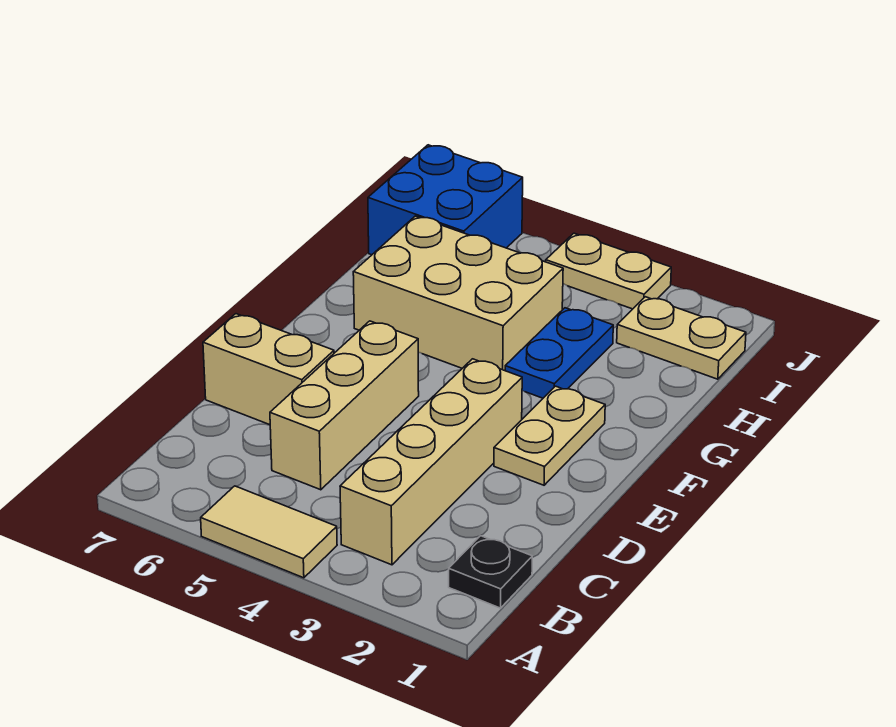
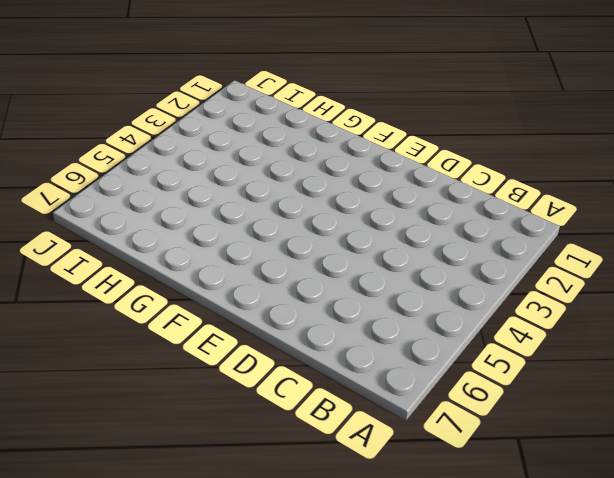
none -> tan 1x2 tile [201,486,337,578]
none -> black 1x1 plate [449,536,532,608]

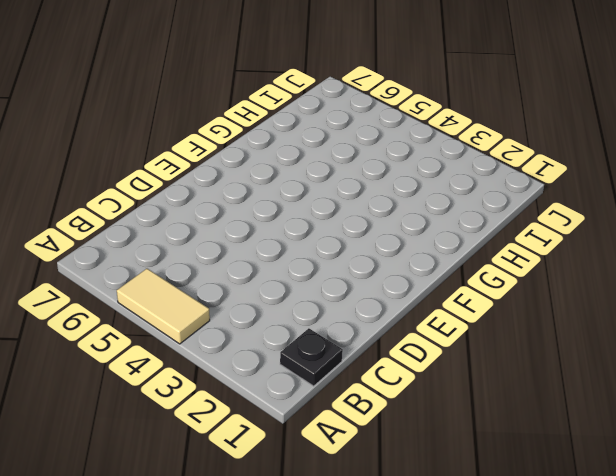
none -> tan 1x4 brick [340,359,522,565]
none -> tan 1x3 brick [270,321,419,490]

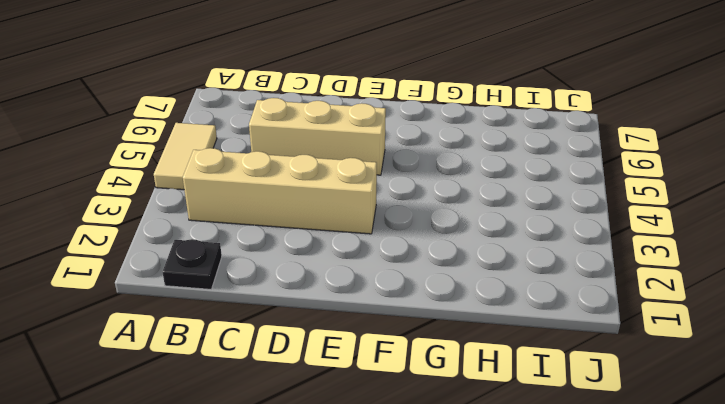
none -> tan 1x2 brick [203,314,334,425]
none -> tan 1x2 plate [494,386,605,485]

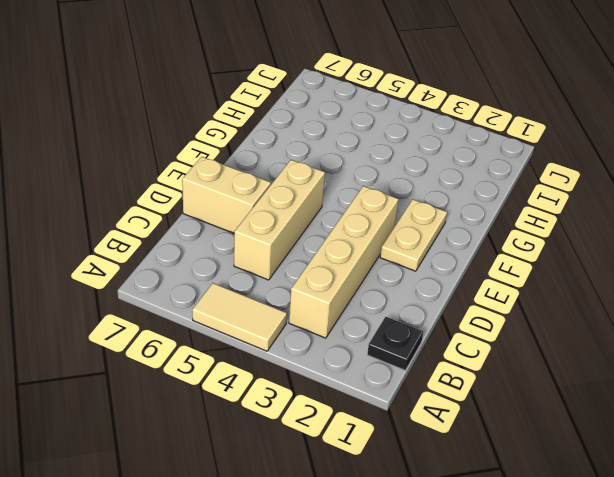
none -> blue 1x2 plate [505,308,613,398]
none -> tan 2x3 brick [353,216,563,371]

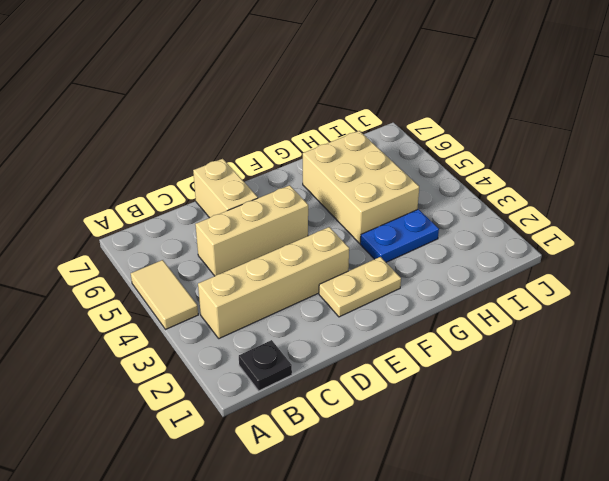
none -> tan 1x2 plate [617,297,746,379]
none -> blue 2x2 brick [368,145,523,255]

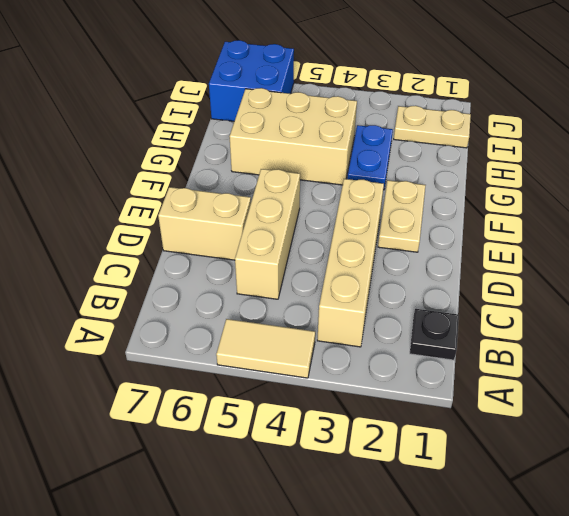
none -> tan 1x2 plate [546,233,671,309]

